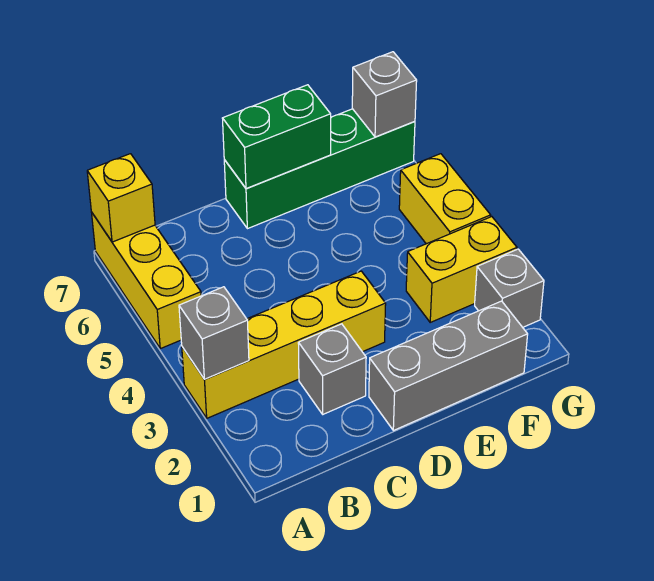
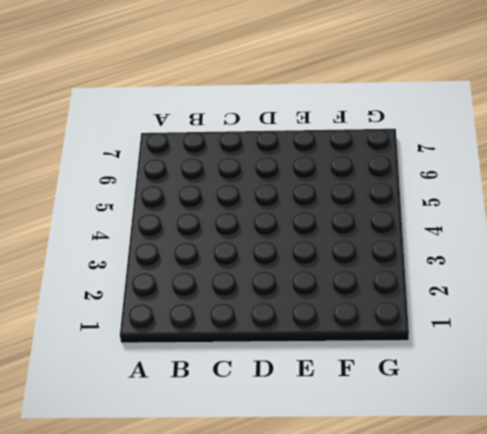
none -> yellow 1x4 brick [182,271,386,418]
none -> yellow 1x3 brick [91,212,201,349]
none -> grey 1x1 brick [298,324,366,414]

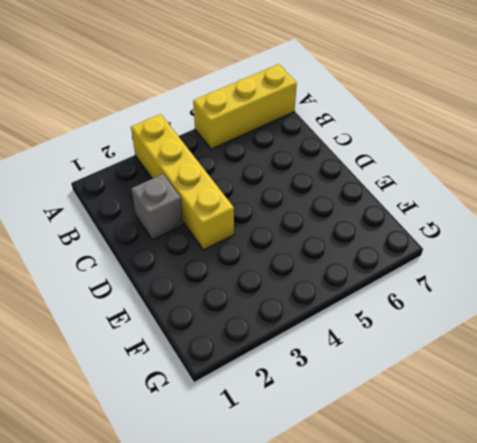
none -> grey 1x3 brick [369,301,528,431]
none -> green 1x4 brick [224,109,415,229]
none -> yellow 1x2 brick [406,217,517,322]

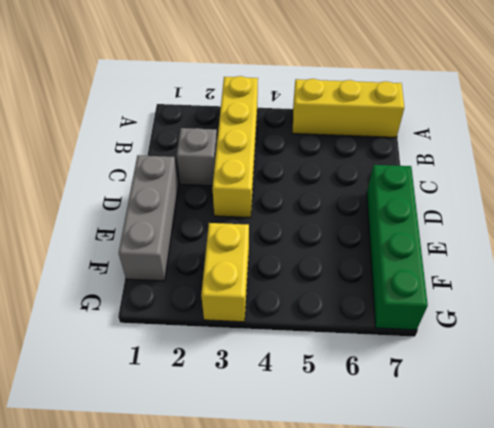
none -> grey 1x1 brick [475,249,544,327]
none -> yellow 1x2 brick [399,154,491,244]
none -> grey 1x1 brick [179,287,249,379]

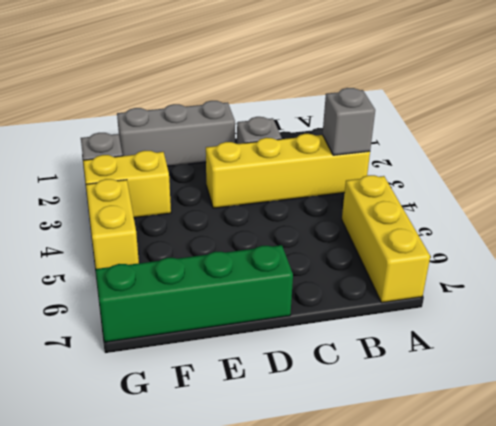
none -> yellow 1x1 brick [87,154,155,242]
none -> green 1x2 brick [222,85,331,189]
none -> grey 1x1 brick [352,52,417,137]

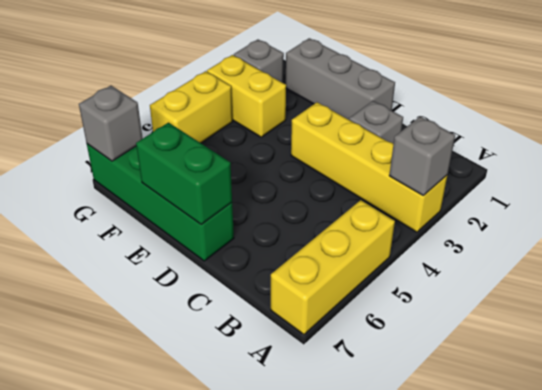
none -> yellow 1x1 brick [87,154,155,242]

